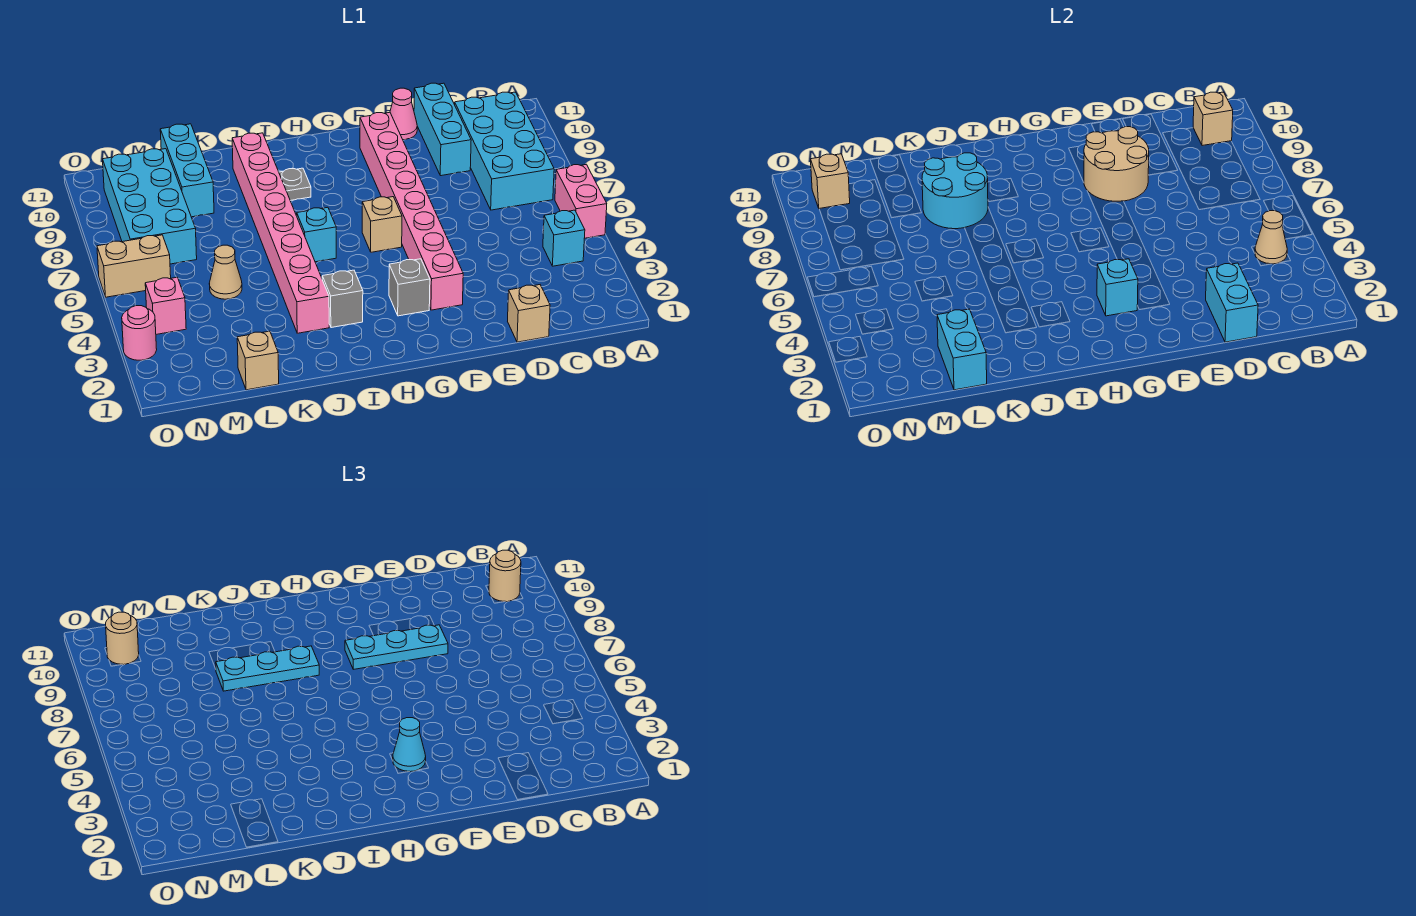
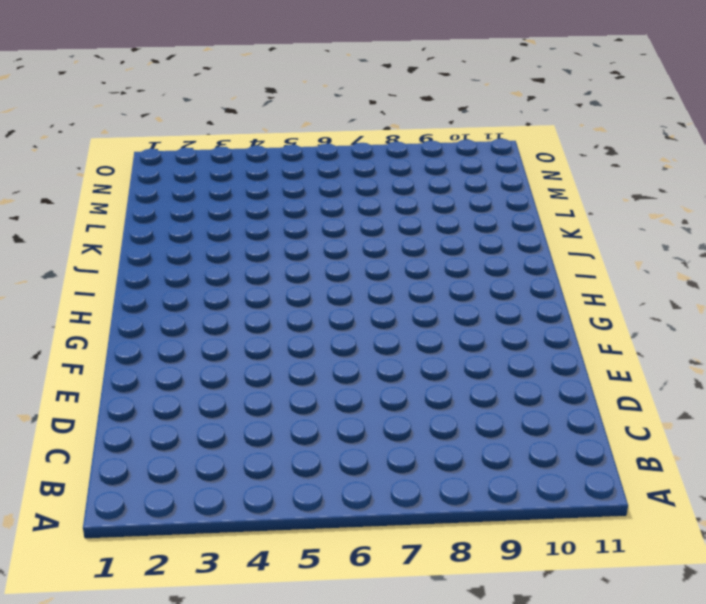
none -> pink 1x2 brick [555,164,607,238]
none -> cyan 1x1 brick [543,210,585,266]
none -> cyan 2x4 brick [455,92,554,210]
none -> tan 1x1 brick [508,285,550,342]

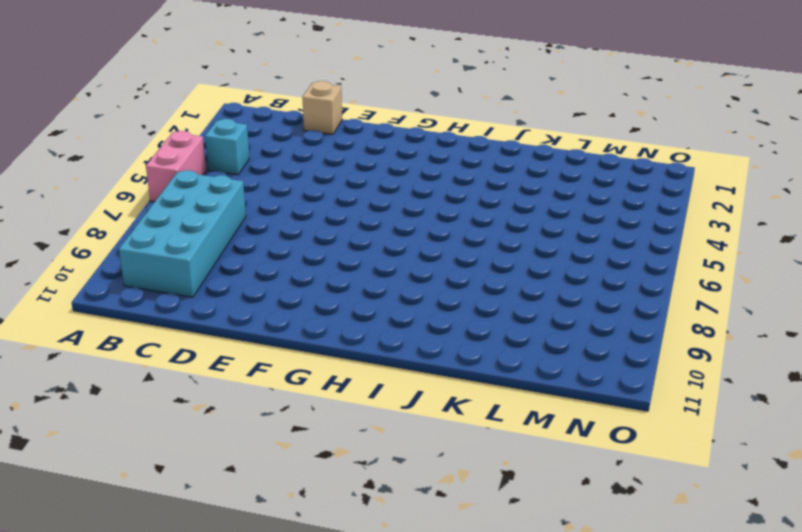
none -> cyan 1x3 brick [414,83,471,176]
none -> pink 1x1 cone [390,88,417,140]
none -> pink 1x8 brick [360,112,463,310]
none -> grey 1x1 brick [389,259,430,316]

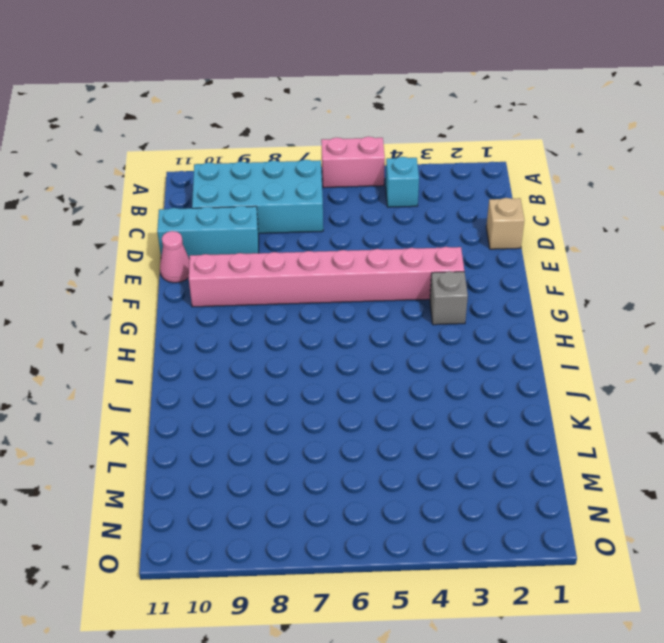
none -> tan 1x1 brick [362,197,402,252]
none -> grey 1x1 brick [322,270,363,328]
none -> cyan 1x1 brick [297,207,336,262]
none -> grey 1x1 plate [279,168,311,201]

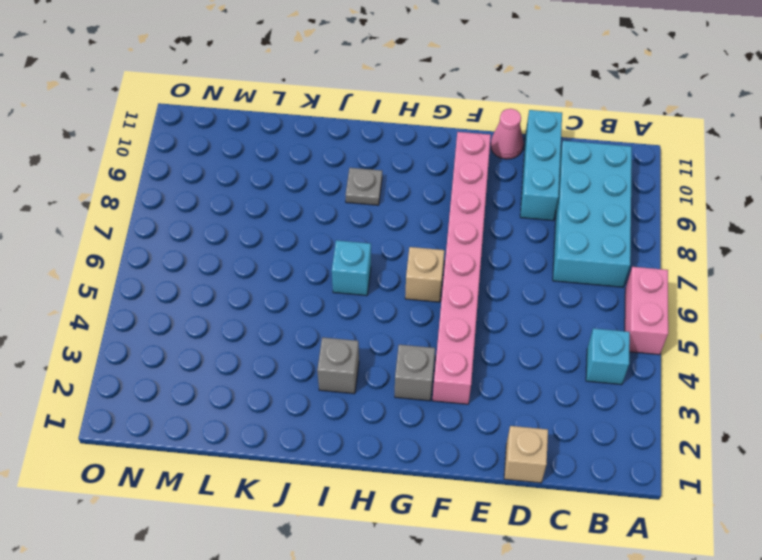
none -> pink 1x8 brick [232,133,329,333]
none -> tan 1x1 brick [237,331,279,390]
none -> tan 1x1 cone [209,245,242,299]
none -> cyan 1x3 brick [160,124,214,217]

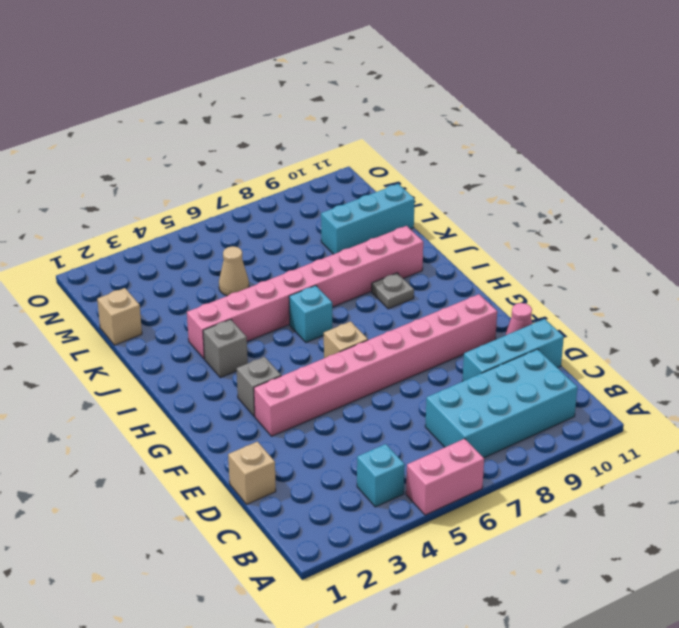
none -> cyan 2x4 brick [103,149,197,264]
none -> pink 1x1 brick [145,277,186,334]
none -> tan 1x2 brick [97,235,171,297]
none -> pink 1x1 round brick [122,306,157,360]

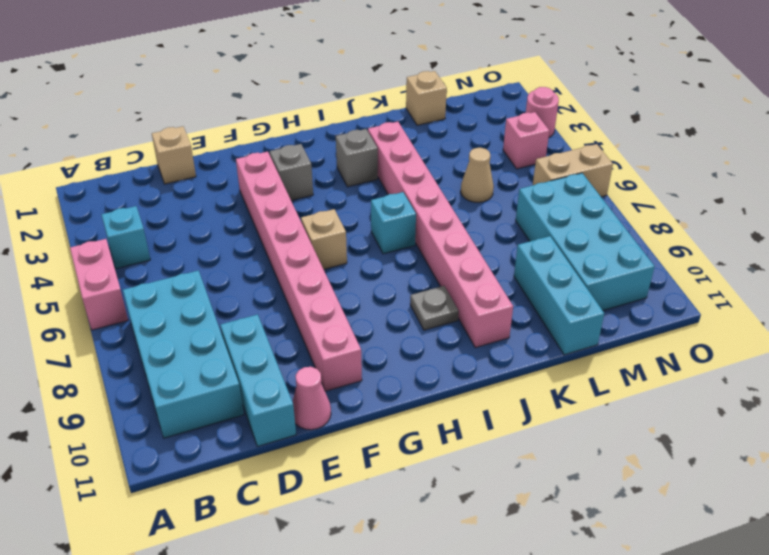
none -> tan 1x1 cone [1255,211,1287,264]
none -> tan 1x1 brick [1193,92,1233,146]
none -> cyan 1x2 brick [1206,263,1258,342]
none -> tan 2x2 round brick [1084,127,1149,201]

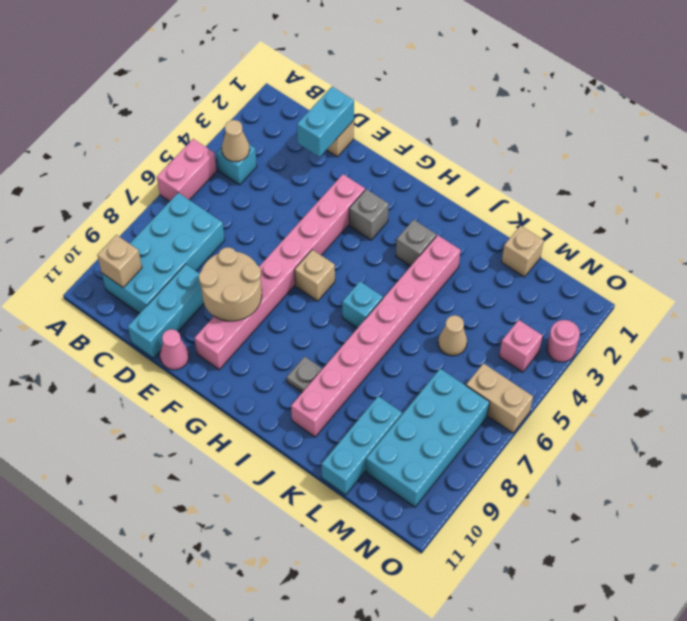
none -> cyan 1x1 brick [1097,259,1138,316]
none -> cyan 2x2 round brick [922,153,988,229]
none -> cyan 1x2 brick [937,309,987,390]
none -> tan 1x1 brick [811,154,850,208]

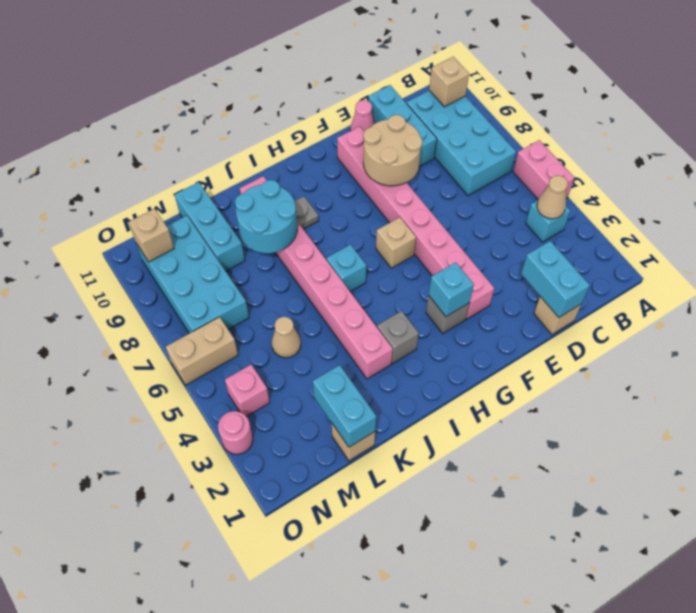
none -> tan 1x1 round brick [489,550,521,602]
none -> cyan 1x3 plate [345,625,448,669]
none -> cyan 1x1 cone [393,718,426,772]
none -> cyan 1x3 plate [216,646,319,691]

